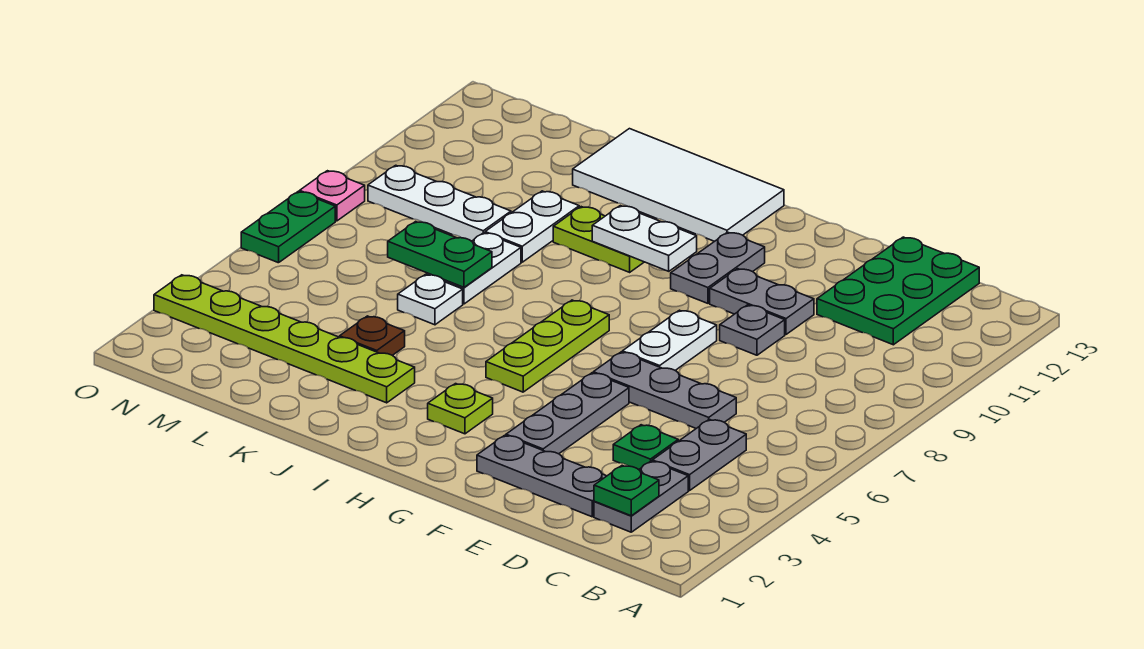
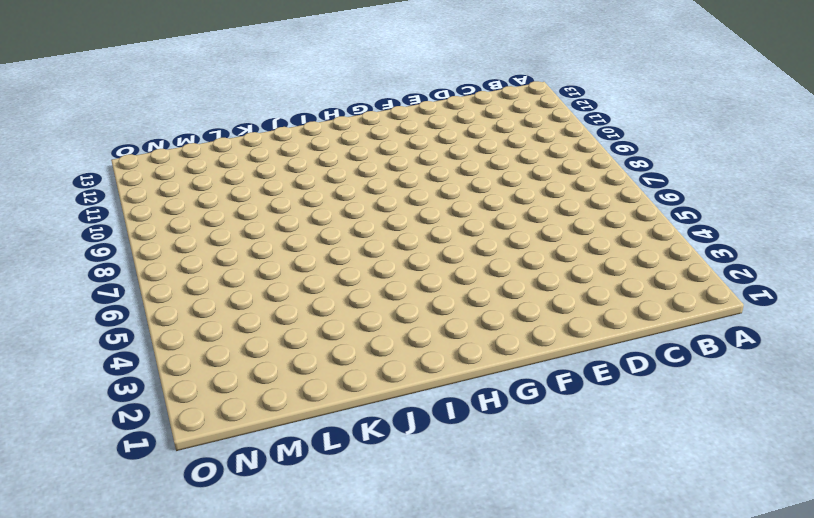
none -> grey 1x2 plate [594,461,688,532]
none -> grey 1x2 plate [652,419,746,491]
none -> green 2x3 plate [817,237,979,345]

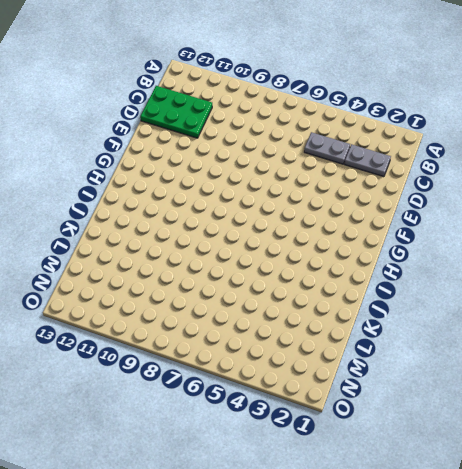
none -> grey 1x3 plate [477,435,606,517]
none -> green 1x1 plate [613,425,678,470]
none -> grey 1x3 plate [593,352,736,428]

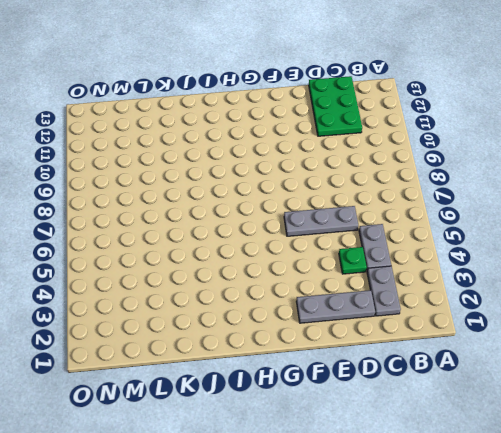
none -> grey 1x1 plate [720,305,785,355]
none -> grey 1x2 plate [710,269,814,334]
none -> grey 1x3 plate [506,373,629,454]

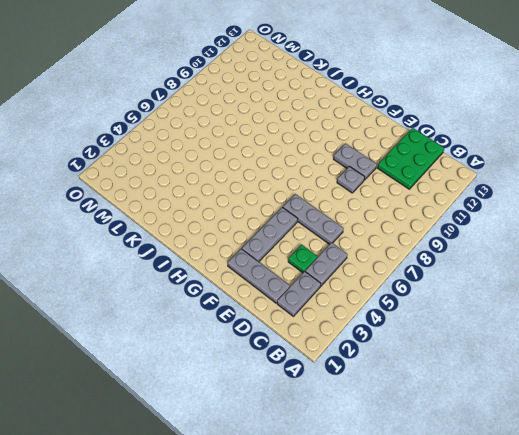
none -> white 1x2 plate [622,310,717,370]
none -> grey 1x2 plate [671,232,765,303]
none -> lime 1x1 plate [428,384,493,434]

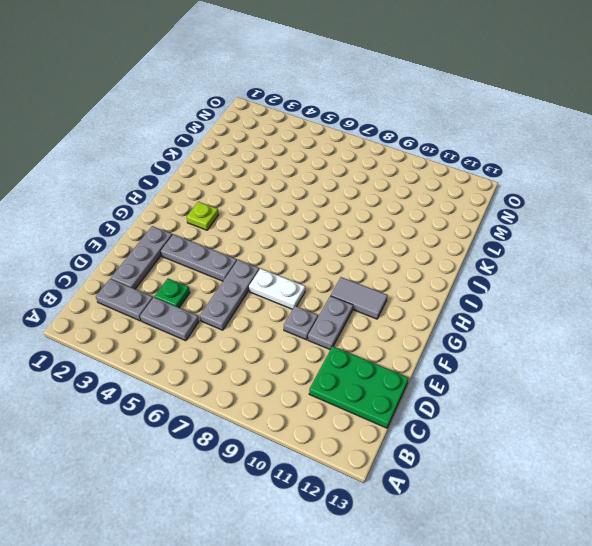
grey 1x2 tile [331,277,388,319] -> grey 1x2 plate [671,232,765,303]
none -> lime 1x3 plate [486,300,609,392]
none -> white 2x4 tile [573,129,784,241]
none -> lime 1x2 plate [553,207,644,272]

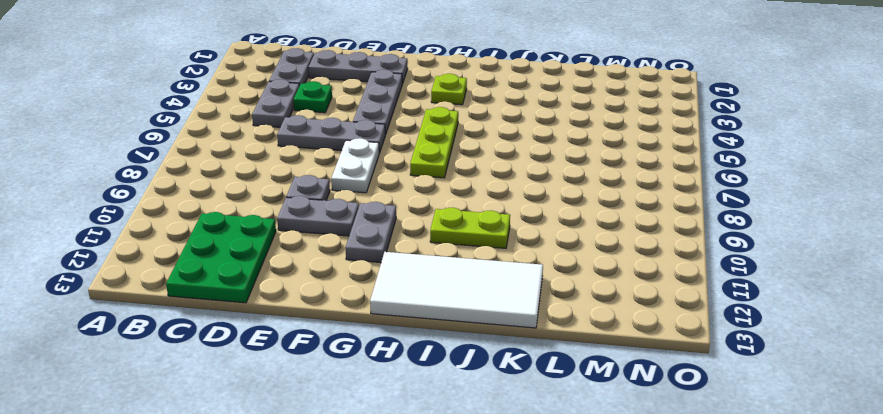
none -> lime 1x6 plate [154,275,415,403]
none -> brown 1x1 plate [340,316,405,355]
none -> white 1x1 plate [398,274,463,325]

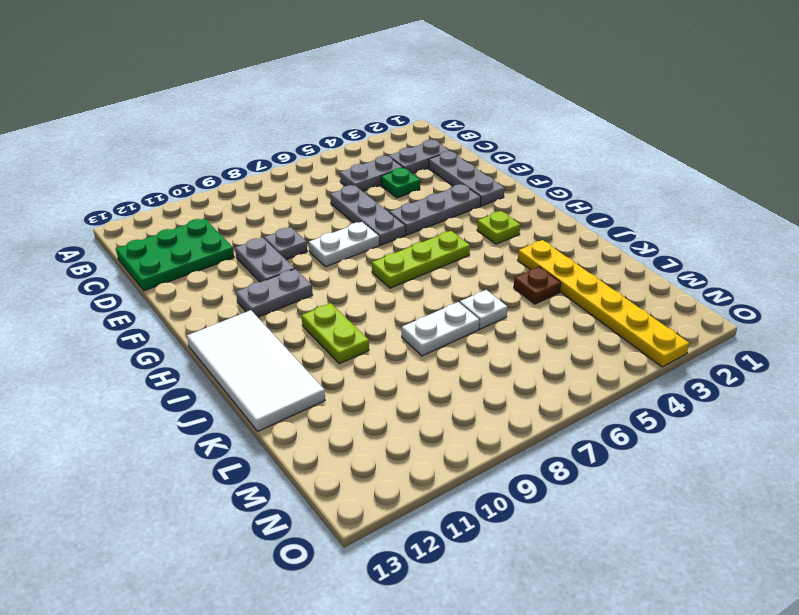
yellow 1x6 plate [518,240,689,367] -> lime 1x6 plate [154,275,415,403]
none -> white 1x2 plate [485,191,579,262]
none -> white 1x3 plate [368,165,511,241]
none -> green 1x2 plate [241,191,335,263]

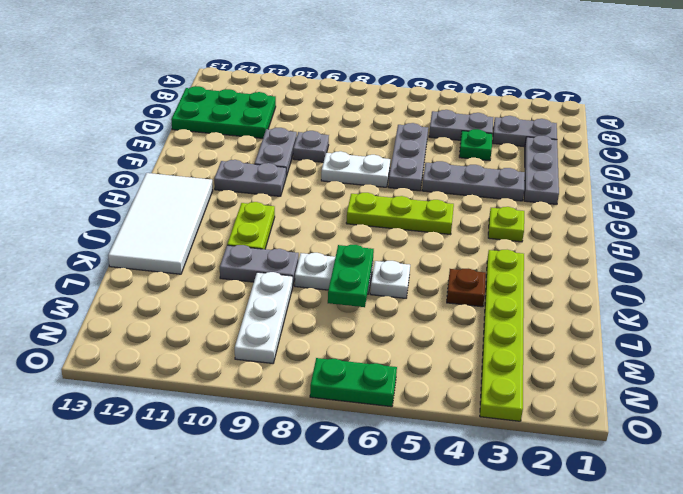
grey 1x2 plate [220,245,299,284] -> white 1x2 plate [485,191,579,262]
none -> pink 1x1 plate [300,171,365,221]
none -> green 1x1 plate [594,466,659,516]
none -> white 1x2 plate [592,206,697,271]

